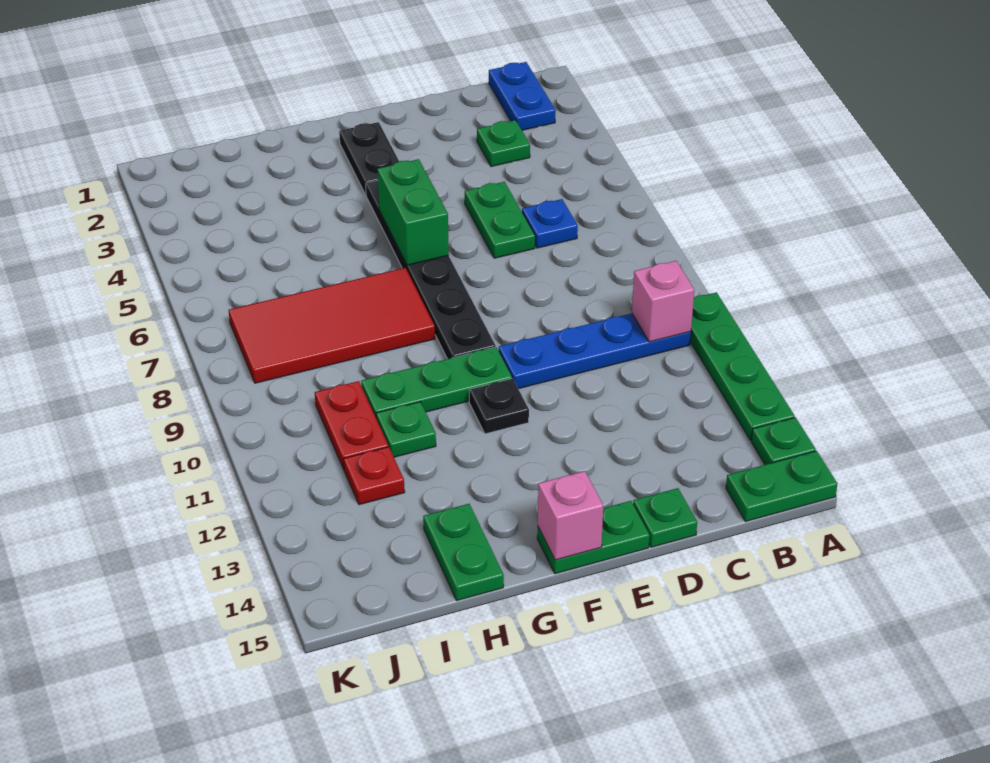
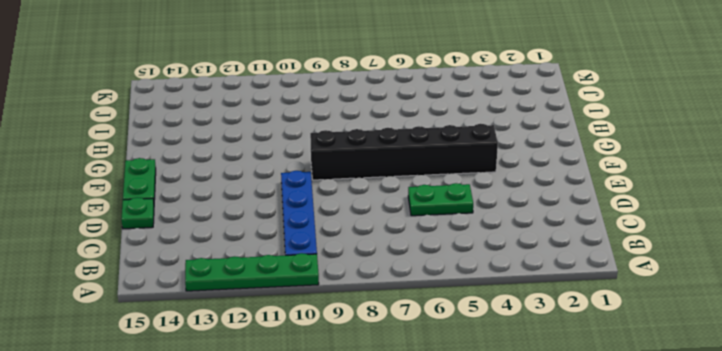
black 1x6 brick [310,124,498,180] -> black 1x6 plate [366,181,496,359]
none -> green 1x1 plate [751,418,816,465]
none -> green 1x2 plate [726,451,837,522]
none -> blue 1x2 plate [489,62,556,130]

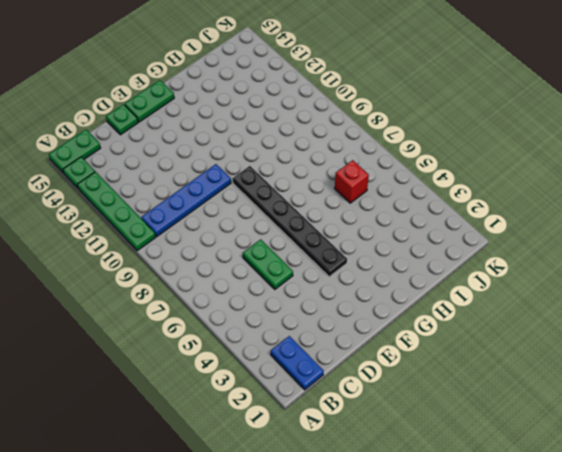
red 1x1 brick [335,160,369,203] -> none
none -> green 1x1 plate [477,120,530,167]
none -> blue 1x1 plate [522,199,578,248]
none -> black 1x2 plate [339,122,399,195]

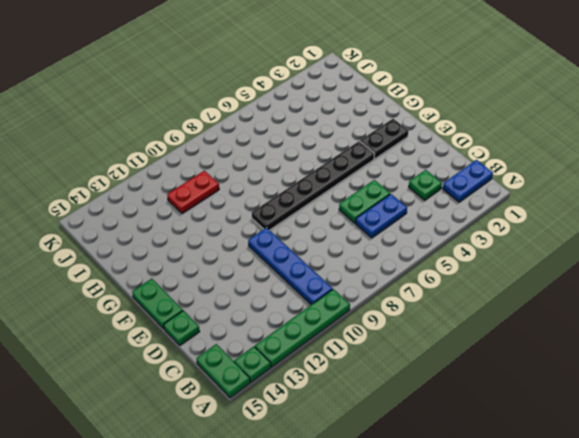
blue 1x2 plate [356,194,407,238] -> blue 1x1 plate [522,199,578,248]
none -> green 1x3 plate [361,347,512,417]
none -> black 1x1 plate [469,379,529,434]
none -> red 2x4 tile [229,268,435,383]

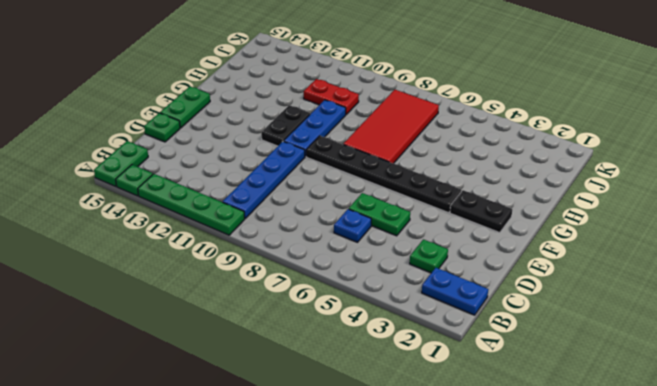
blue 1x3 plate [284,100,346,157] -> green 1x3 plate [361,347,512,417]
black 1x2 plate [261,105,310,146] -> black 1x1 plate [469,379,529,434]
none -> green 1x1 plate [376,402,436,457]
none -> green 1x2 plate [423,504,504,601]
none -> red 1x1 plate [344,447,405,505]

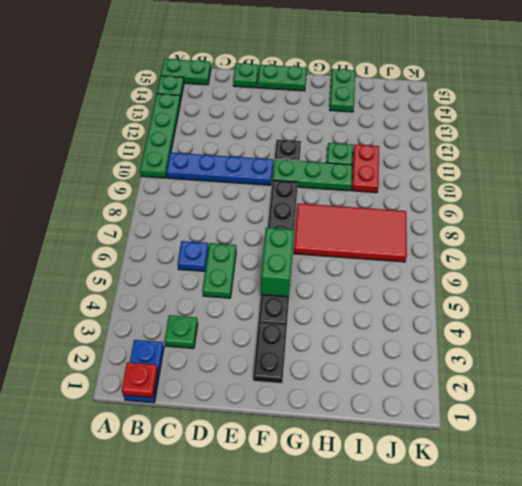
red 1x1 plate [122,362,158,398] -> red 1x1 plate moved to [344,447,405,505]
none -> pink 1x1 brick [632,261,694,342]
none -> pink 1x1 brick [538,471,603,560]

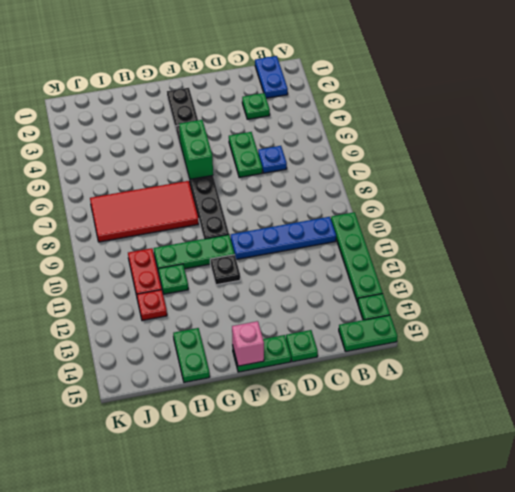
none -> pink 1x1 brick [632,261,694,342]

